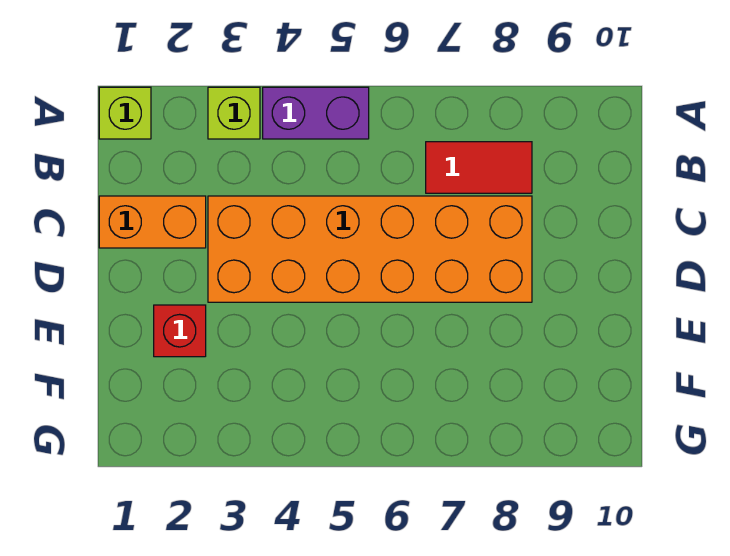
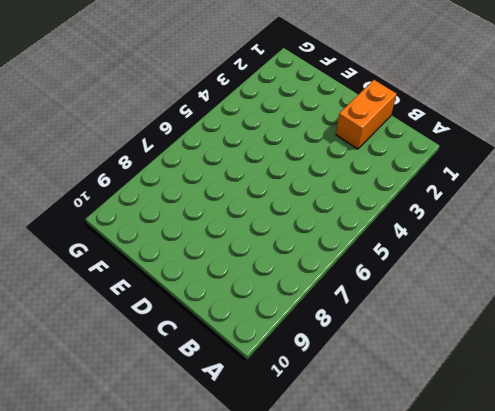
none -> lime 1x1 brick [99,87,151,139]
none -> lime 1x1 brick [208,87,260,139]

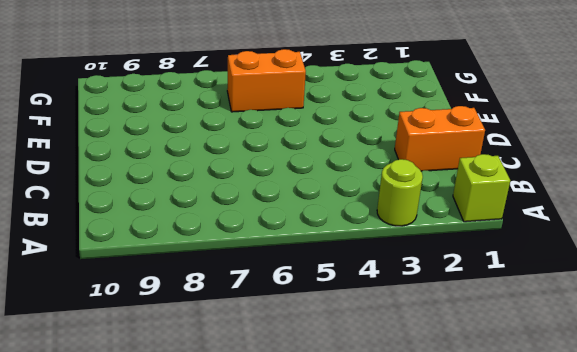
lime 1x1 round brick [377,159,423,226] -> lime 1x1 brick [208,87,260,139]
orange 1x2 brick [227,49,306,112] -> none
none -> purple 1x2 brick [263,87,369,139]
none -> red 1x2 tile [426,142,532,193]

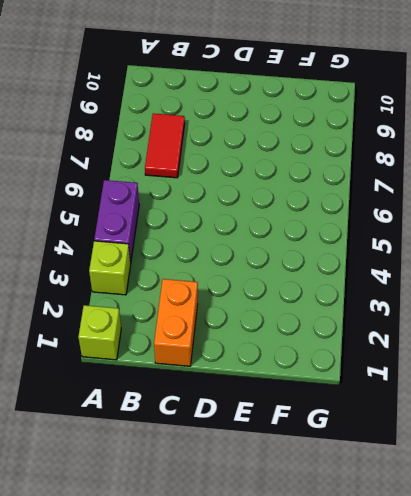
none -> orange 2x6 brick [208,196,532,302]
none -> red 1x1 brick [154,305,206,357]

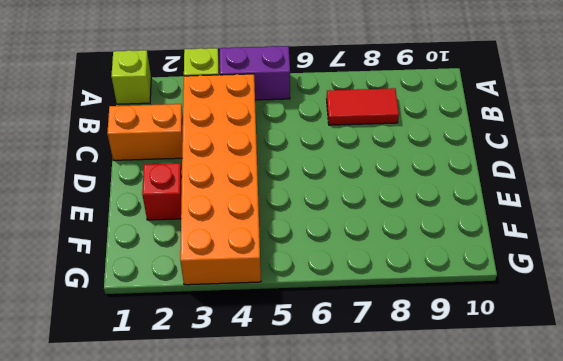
orange 2x6 brick [180,74,261,285] -> orange 2x6 brick turned to [208,196,532,302]

